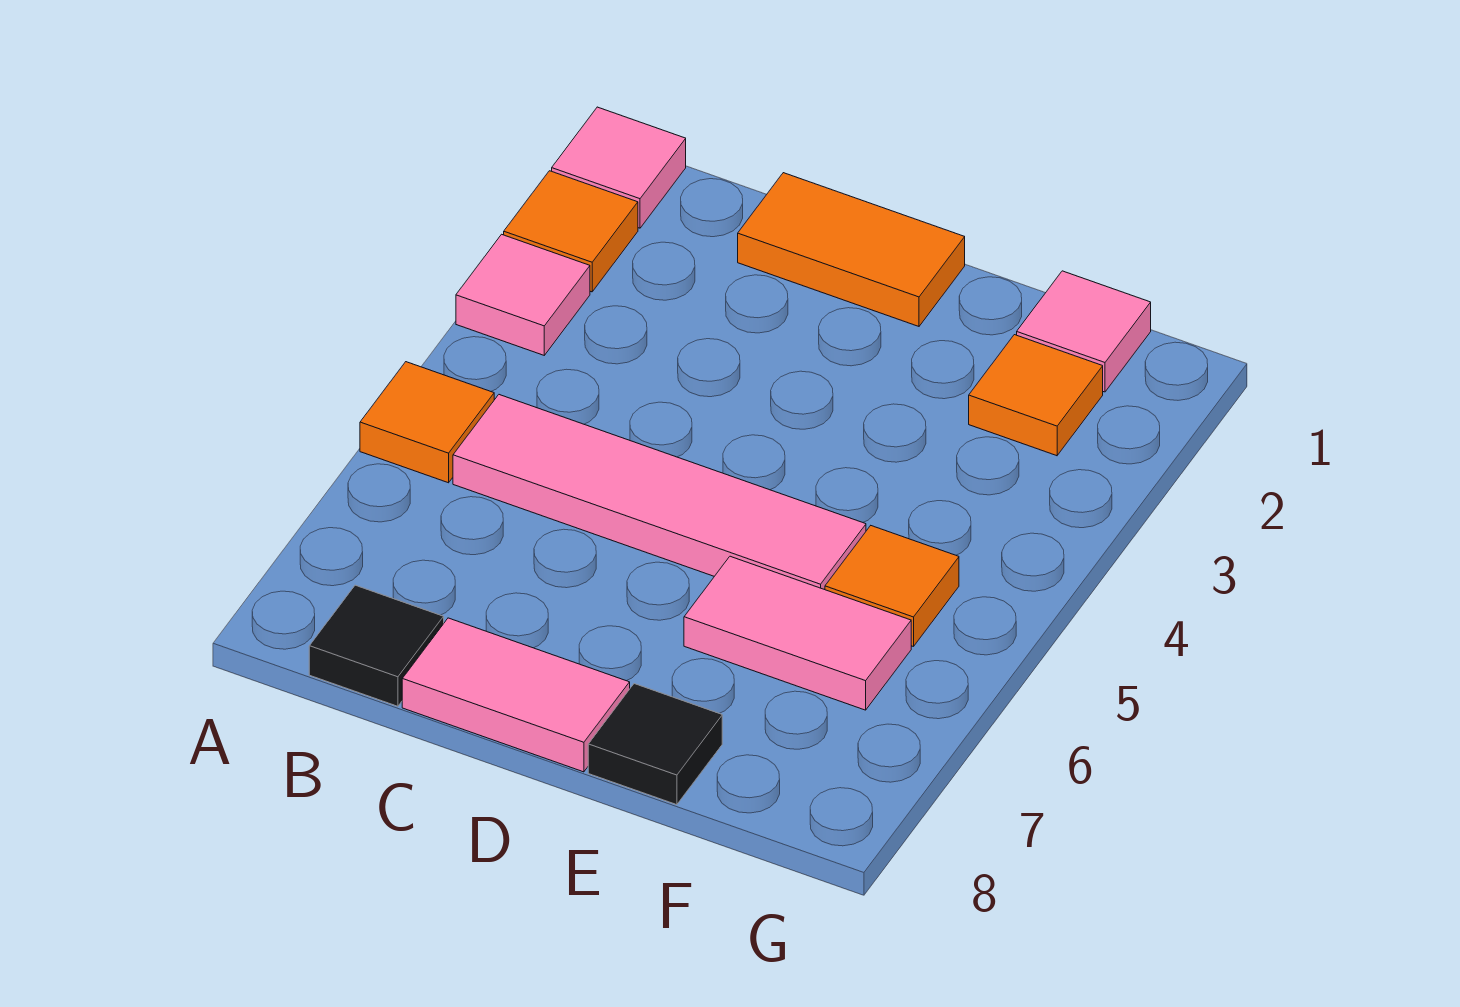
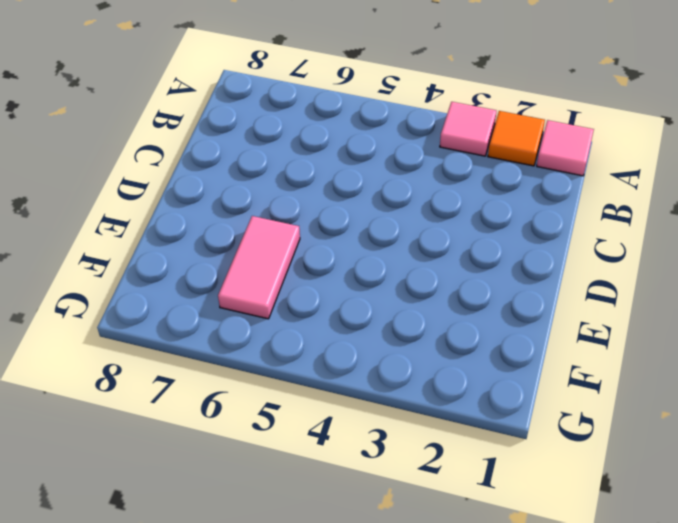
none -> orange 1x1 tile [360,362,494,483]
none -> pink 1x4 tile [453,395,866,590]
none -> black 1x1 tile [309,585,444,706]

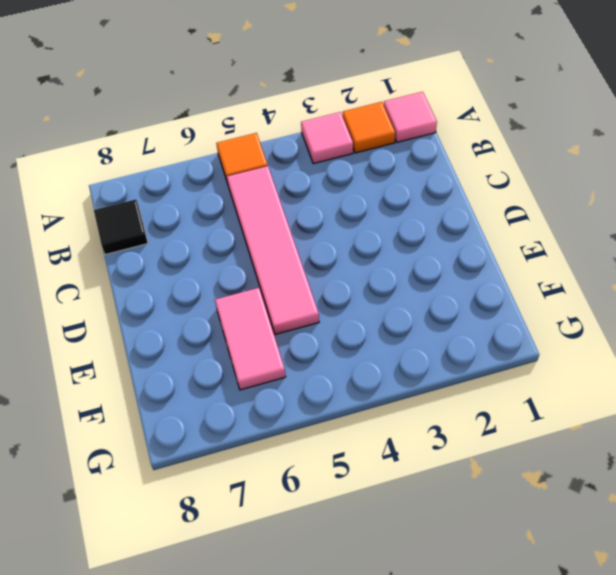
none -> orange 1x2 tile [738,173,965,326]
none -> pink 1x2 tile [402,618,630,772]
none -> black 1x1 tile [588,684,722,805]

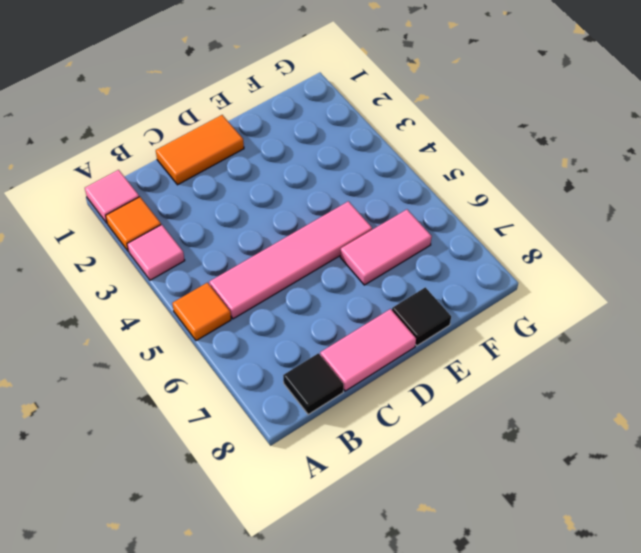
none -> pink 1x1 tile [1017,271,1151,392]
none -> orange 1x1 tile [969,335,1103,456]
none -> orange 1x1 tile [825,526,959,647]

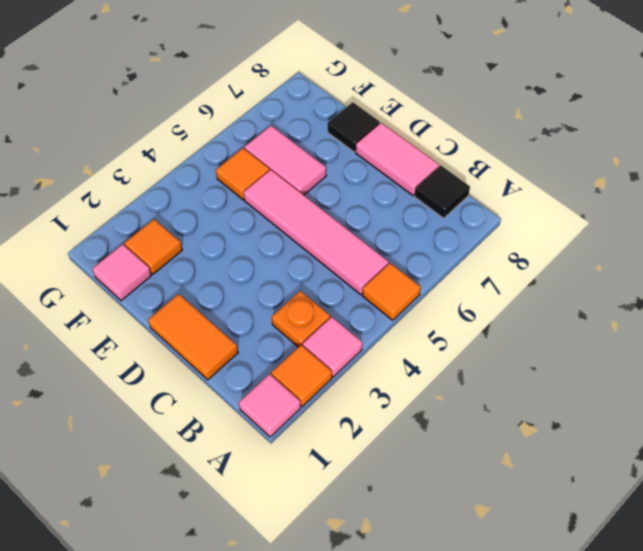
orange 1x1 plate [272,291,330,347] -> none

